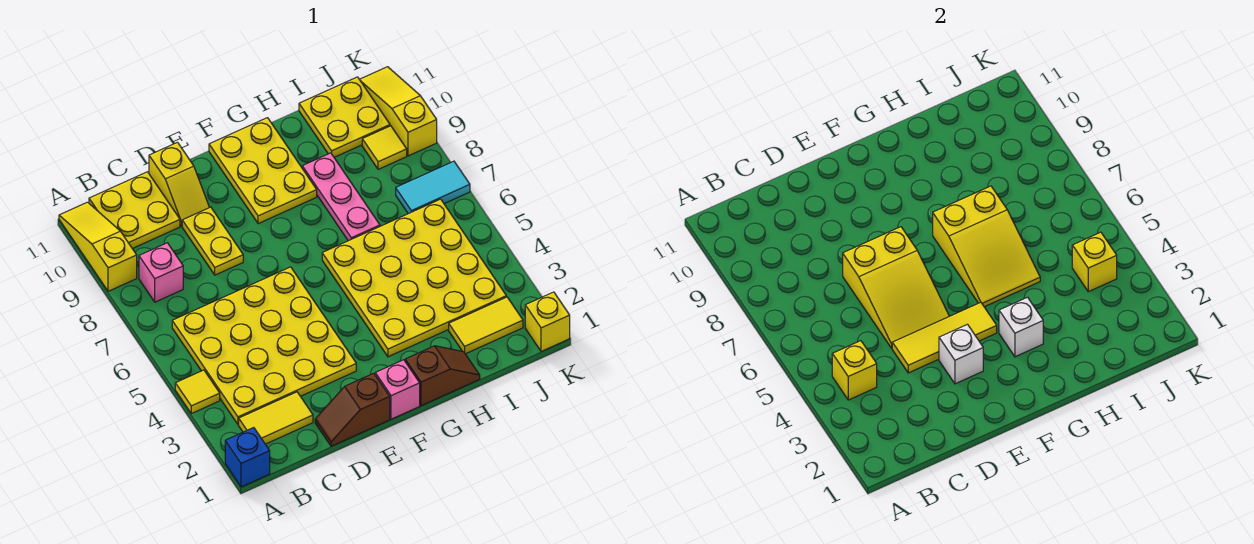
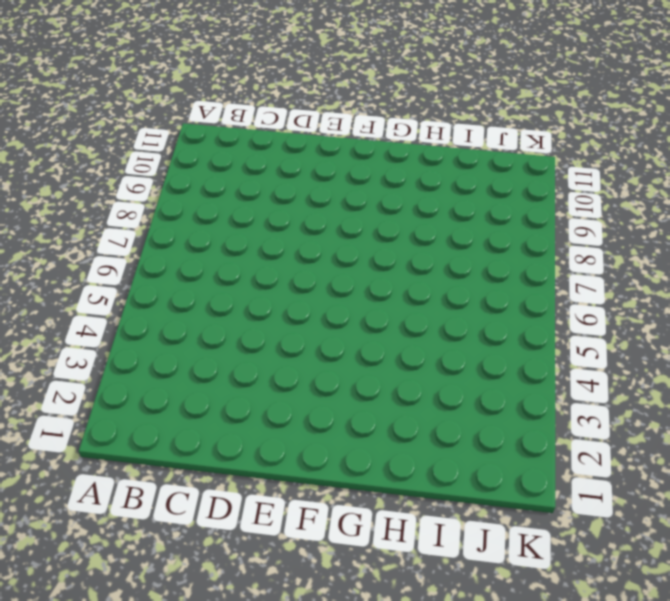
none -> blue 1x1 brick [225,428,270,487]
none -> yellow 1x1 tile [175,370,220,414]
none -> yellow 1x3 slope [59,202,137,291]

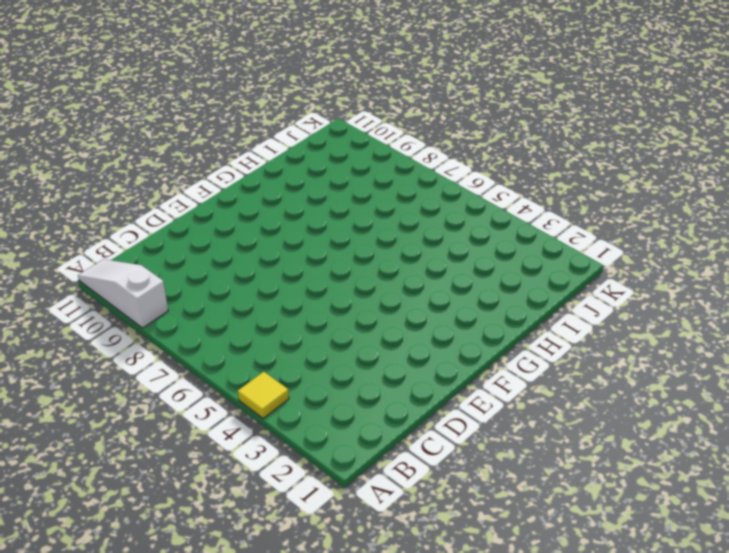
white 1x3 slope [78,259,168,328] -> yellow 1x3 slope [59,202,137,291]
none -> blue 1x1 brick [225,428,270,487]
none -> yellow 1x2 tile [239,392,313,444]
none -> yellow 4x4 plate [172,267,356,424]

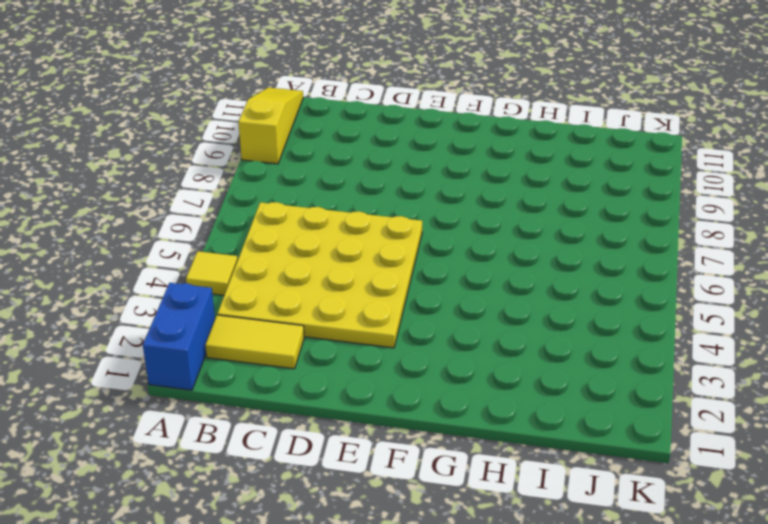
blue 1x2 brick [143,283,215,390] -> blue 1x1 brick [225,428,270,487]
none -> pink 1x1 brick [139,243,183,302]
none -> yellow 2x2 plate [89,172,180,249]
none -> brown 1x2 slope [315,373,390,446]

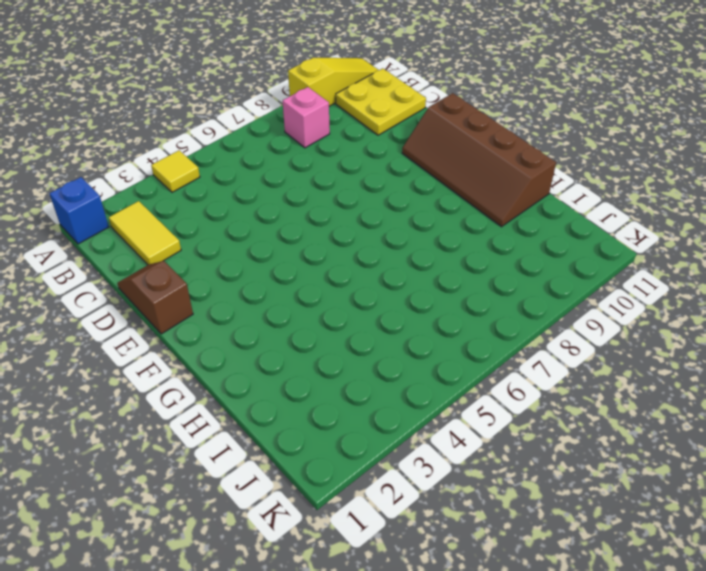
brown 2x4 slope [402,93,556,227] -> yellow 2x3 plate [209,118,317,224]
none -> yellow 4x4 plate [172,267,356,424]
none -> yellow 1x2 plate [182,207,243,275]
none -> yellow 1x2 slope [149,142,209,226]

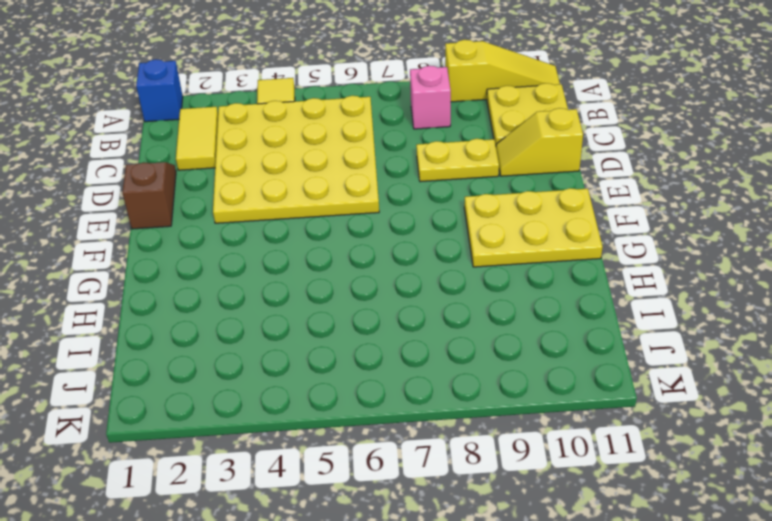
none -> pink 1x1 brick [375,360,420,419]
none -> brown 1x2 slope [405,346,480,406]
none -> yellow 4x4 plate [322,199,506,357]

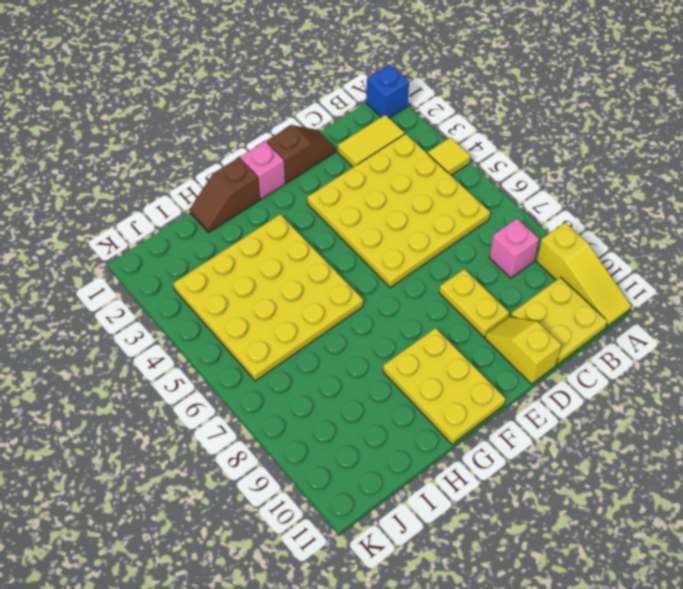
none -> pink 1x3 plate [302,153,380,241]
none -> yellow 1x2 tile [449,297,523,354]
none -> yellow 2x2 plate [299,77,390,157]

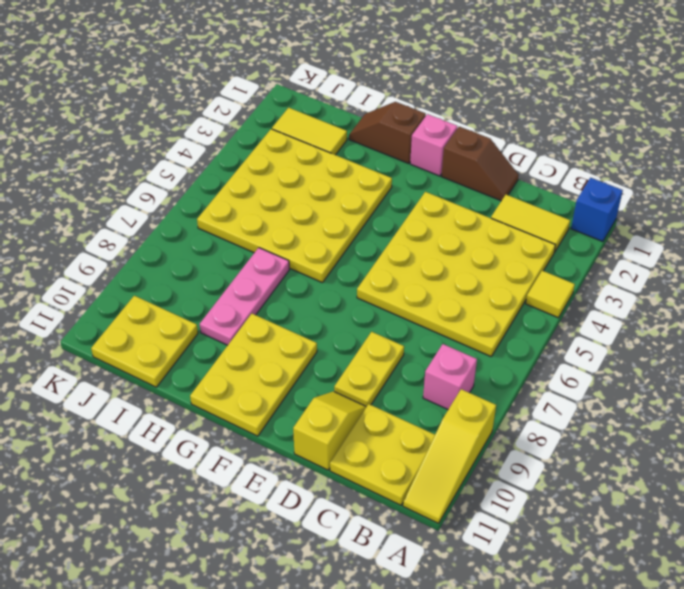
none -> cyan 1x2 tile [396,161,470,214]
none -> yellow 1x1 tile [362,126,407,169]
none -> yellow 1x1 brick [525,292,570,352]

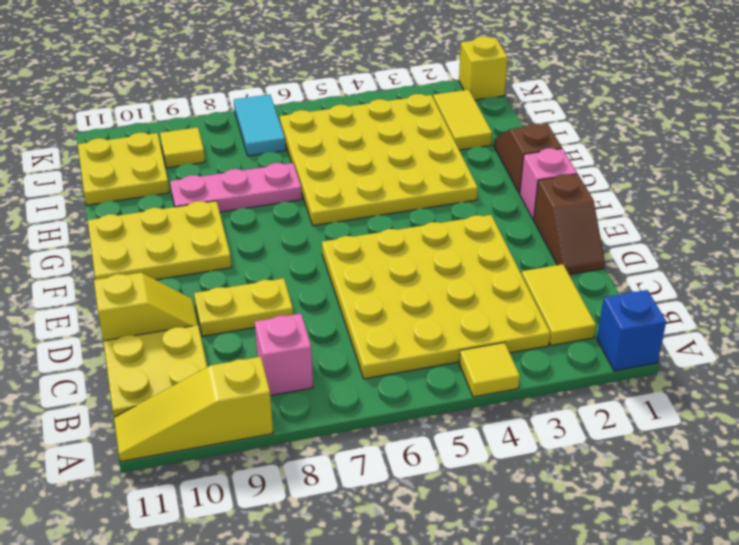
none -> yellow 1x3 slope [360,67,437,156]
none -> yellow 1x1 brick [832,341,877,400]
none -> yellow 1x3 tile [892,302,997,373]

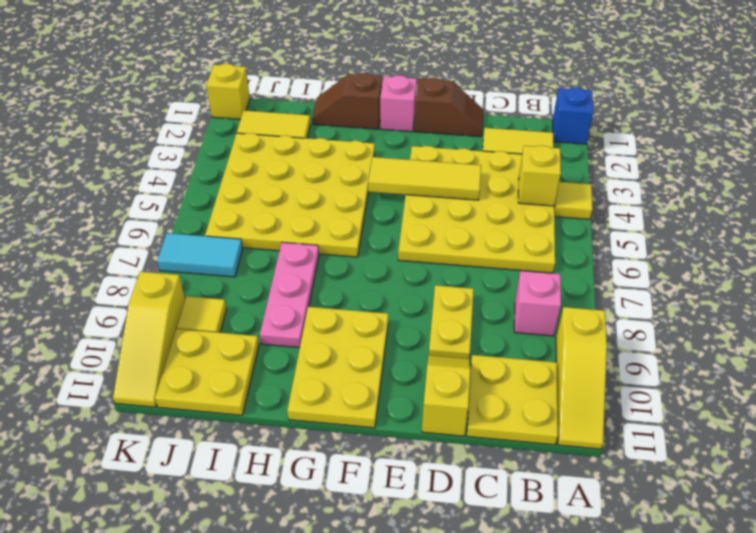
none -> yellow 2x3 slope [843,227,949,348]
none -> white 1x1 brick [939,324,983,384]
none -> white 1x1 brick [999,297,1043,357]

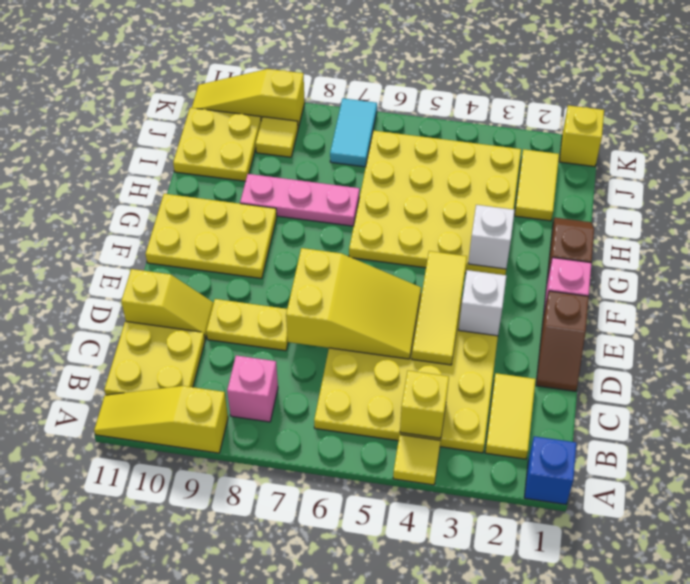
none -> yellow 2x3 slope [933,186,1040,307]
none -> yellow 1x1 brick [1072,232,1117,292]

